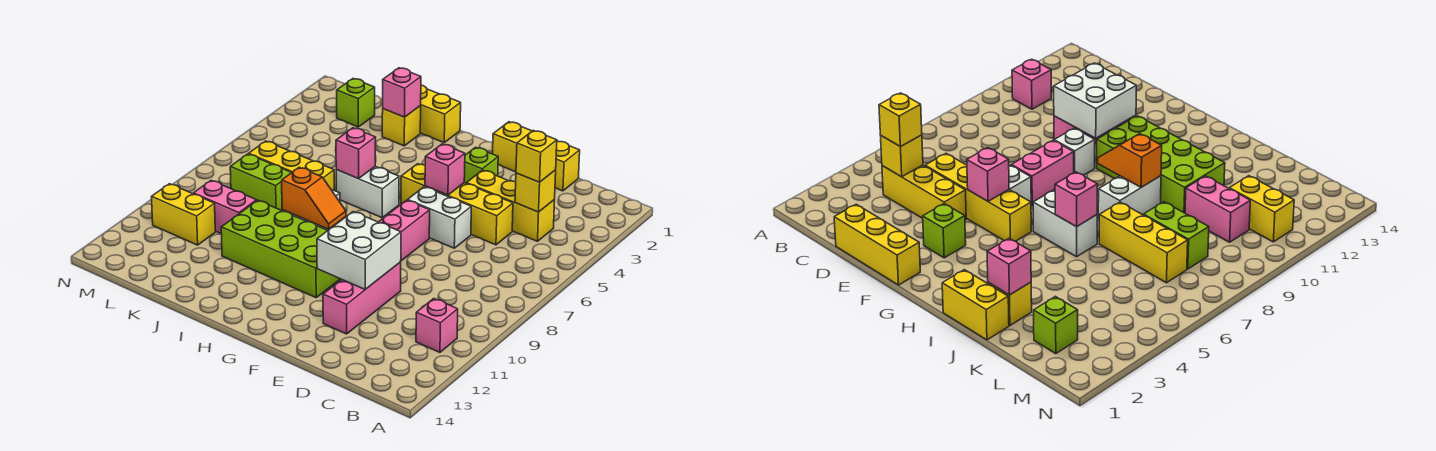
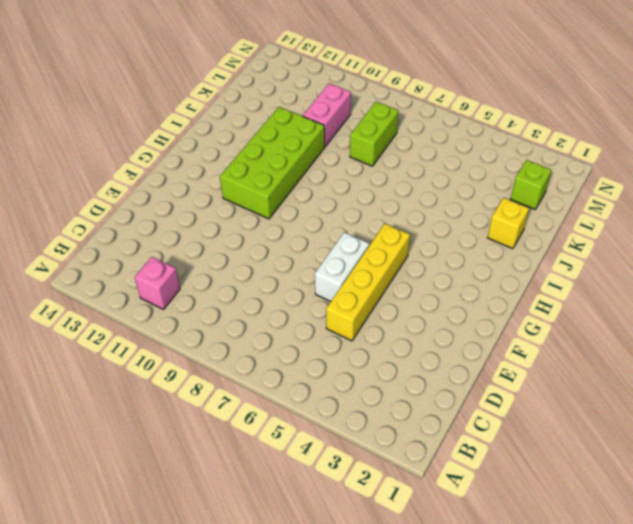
none -> yellow 1x3 brick [466,170,555,241]
none -> yellow 1x3 brick [493,122,580,191]
none -> pink 1x3 brick [323,262,401,334]

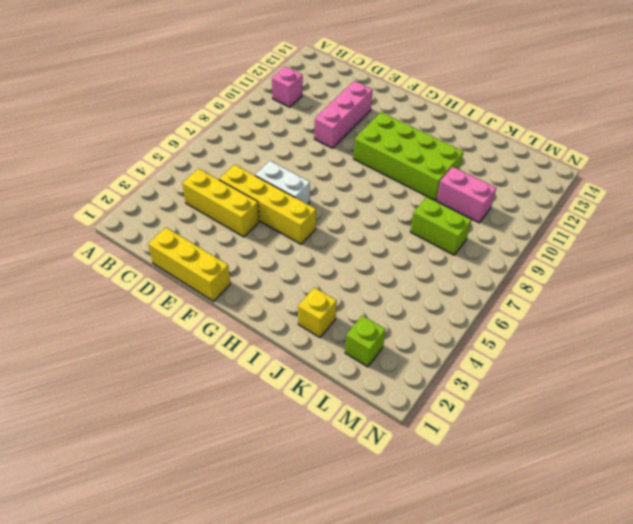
none -> lime 1x1 brick [464,147,498,183]
none -> pink 1x2 brick [379,200,430,261]
none -> white 1x1 brick [1054,128,1095,175]

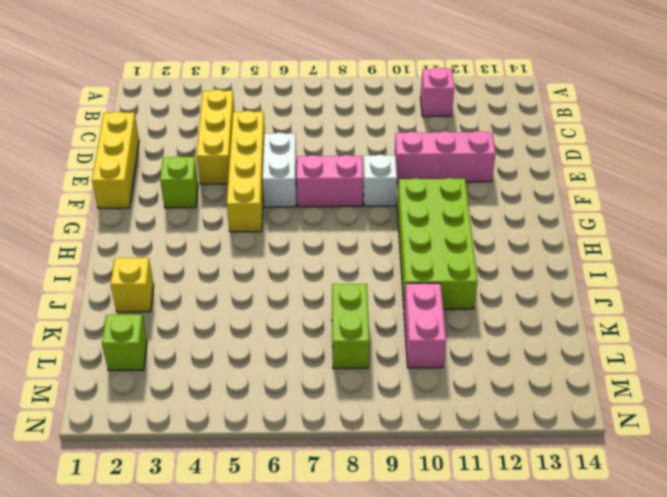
none -> white 1x2 brick [336,166,399,218]
none -> yellow 1x2 brick [420,85,461,143]
none -> white 1x2 brick [1098,176,1161,218]

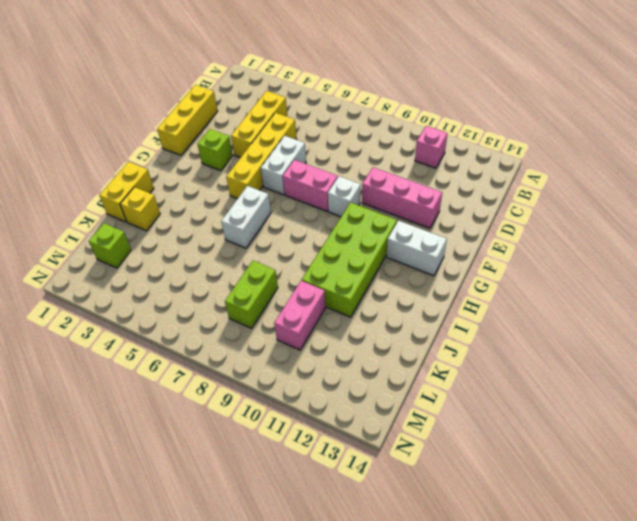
white 1x2 brick [387,221,447,276] -> white 1x2 brick moved to [1098,176,1161,218]
none -> yellow 1x3 brick [249,141,334,190]
none -> yellow 1x2 brick [152,184,215,245]
none -> yellow 1x1 brick [515,170,556,212]

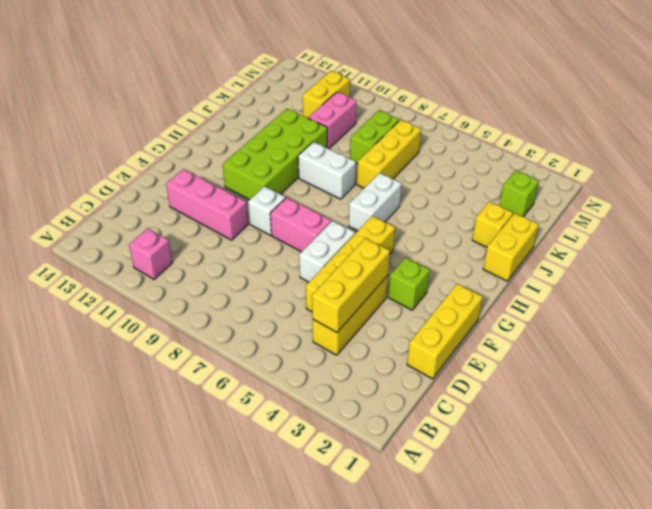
yellow 1x3 brick [312,238,390,333] -> yellow 1x1 brick [515,170,556,212]
none -> white 2x2 brick [317,212,401,289]
none -> pink 1x1 brick [425,144,465,195]
none -> orange 1x2 slope [282,167,346,229]

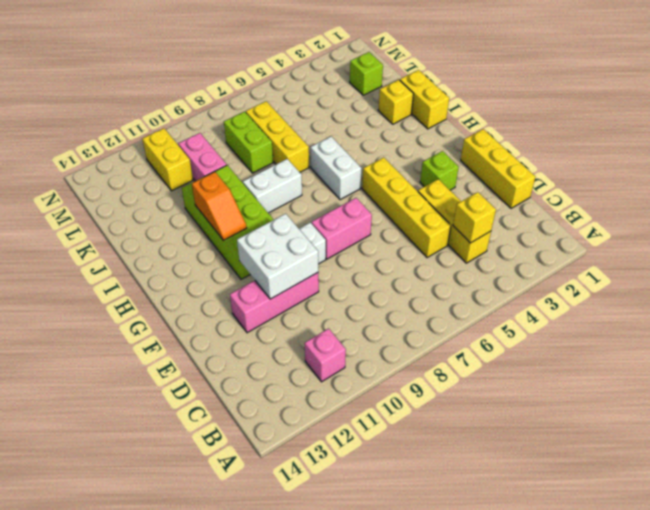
orange 1x2 slope [192,172,247,240] -> orange 1x2 slope moved to [282,167,346,229]
none -> white 1x2 brick [408,187,471,248]
none -> pink 1x1 brick [425,144,465,195]
none -> pink 1x1 brick [336,128,376,179]

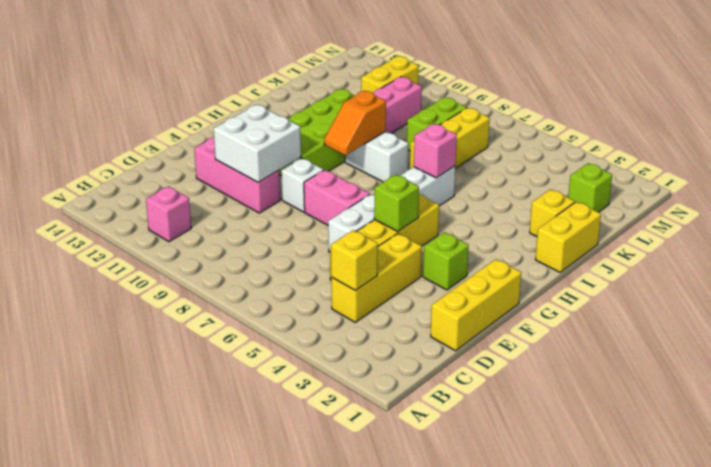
lime 1x1 brick [374,175,419,231] -> pink 1x1 brick [425,144,465,195]
none -> pink 1x1 brick [383,68,421,117]
none -> yellow 1x1 brick [516,131,557,182]

